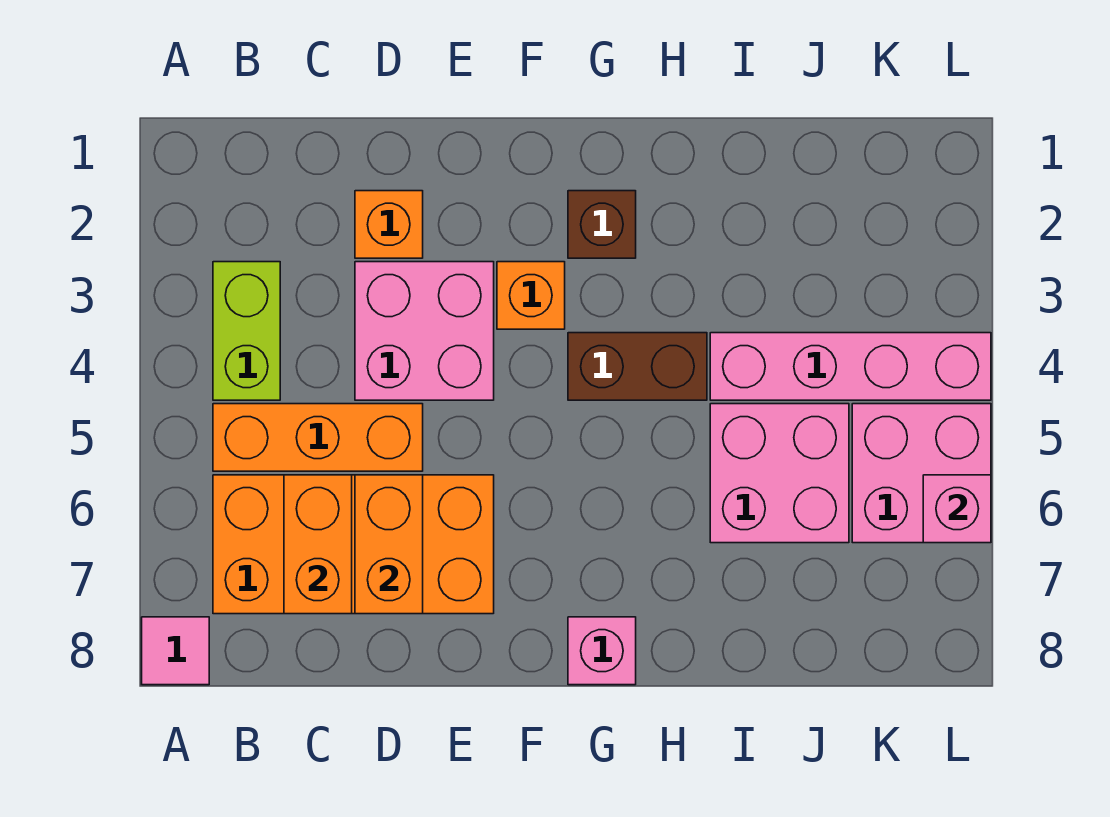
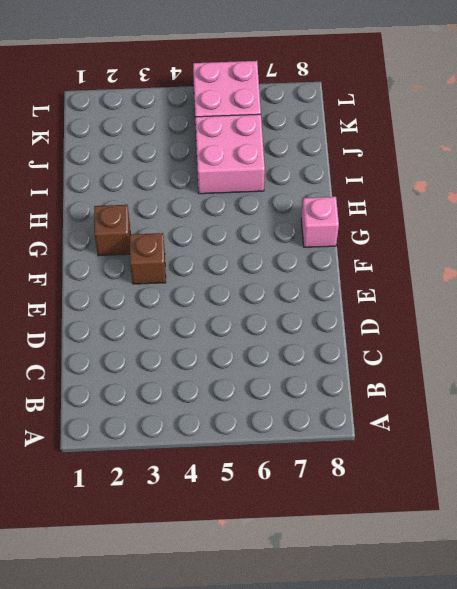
brown 1x1 brick [130,233,166,284] -> orange 1x1 brick [497,262,565,329]
none -> pink 1x1 tile [142,617,209,685]
none -> lime 1x2 brick [213,262,280,400]
none -> orange 1x3 brick [213,404,423,471]

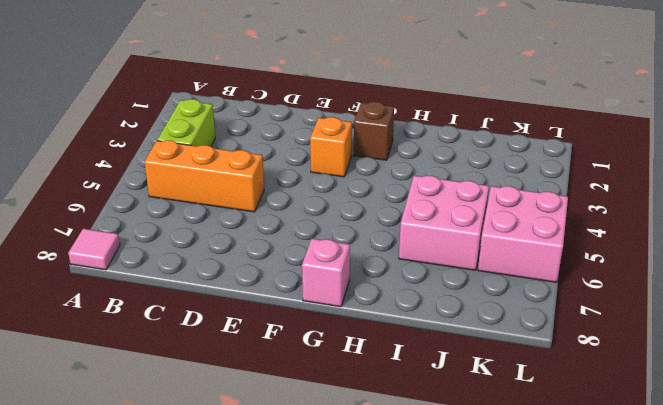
none -> orange 2x4 brick [213,475,494,614]
none -> orange 1x1 brick [355,191,423,258]
none -> pink 2x2 brick [355,262,494,400]

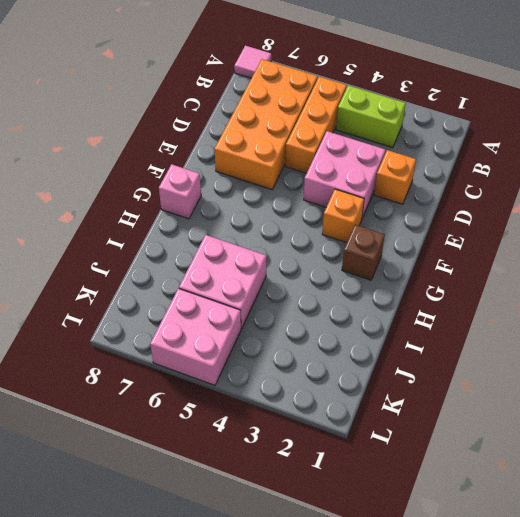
none -> brown 1x2 brick [568,333,707,400]
none -> pink 1x4 brick [710,333,991,400]
none -> orange 1x2 brick [284,475,352,614]

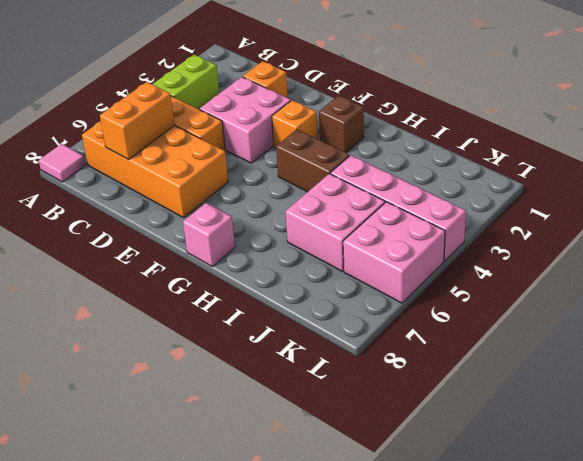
none -> orange 1x2 brick [355,475,423,614]
none -> pink 1x1 brick [923,475,991,543]

